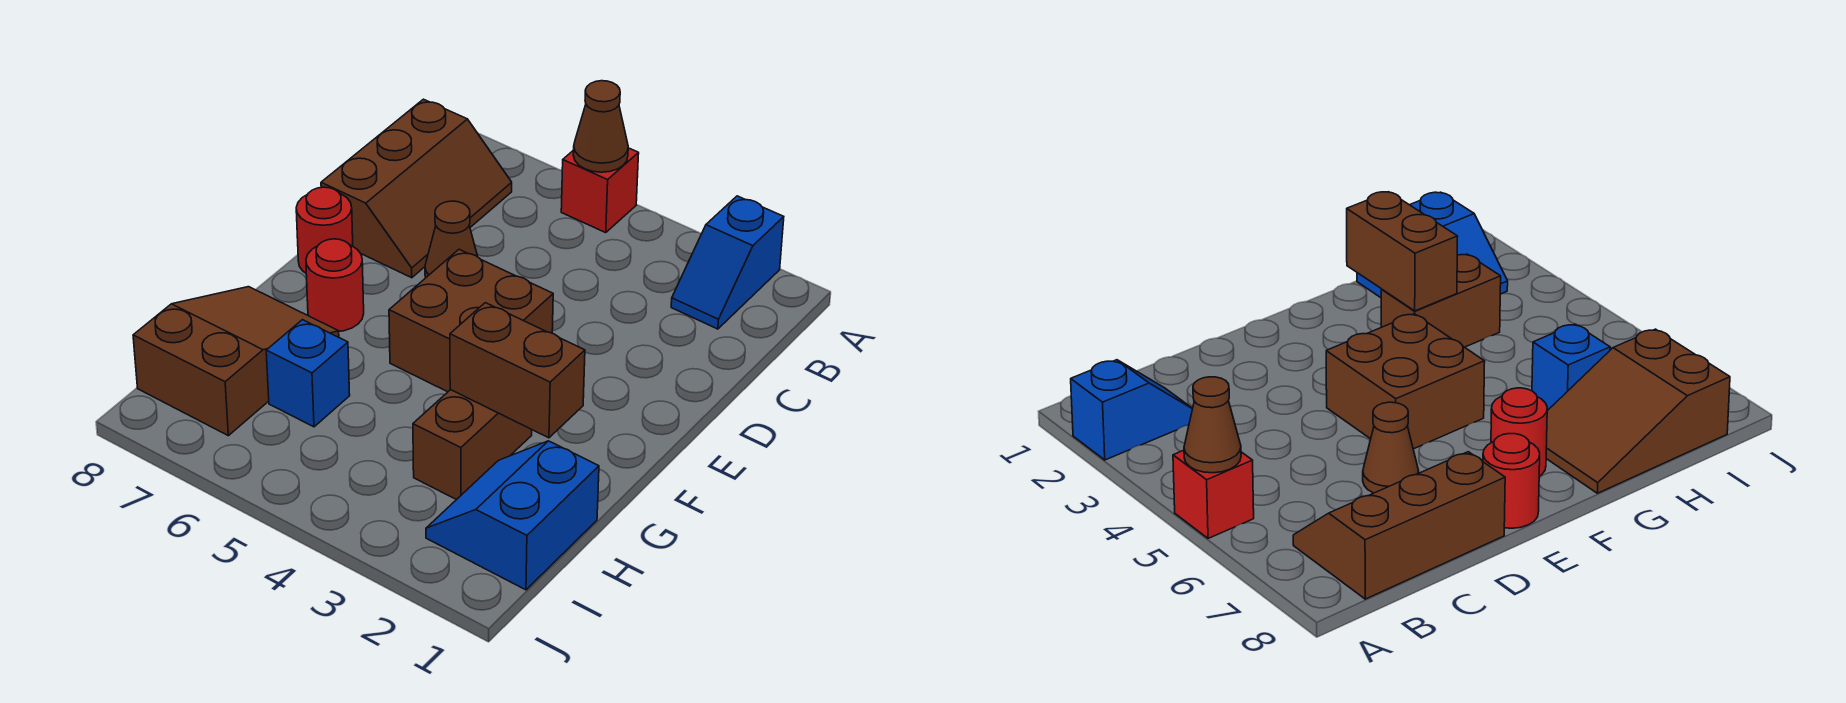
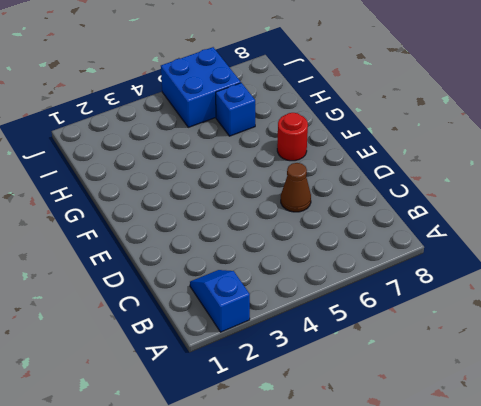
blue 2x2 brick [161,47,241,127] -> none
none -> red 1x1 brick [561,148,639,233]
none -> brown 2x3 slope [321,99,512,278]
none -> brown 2x2 brick [389,249,553,392]

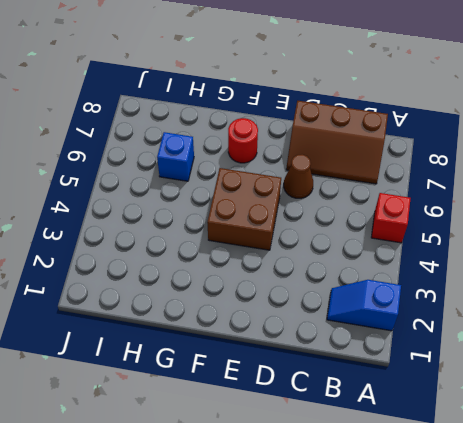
none -> red 1x1 round brick [296,187,353,273]
none -> brown 1x2 brick [413,390,532,500]
none -> brown 2x3 slope [133,287,339,436]

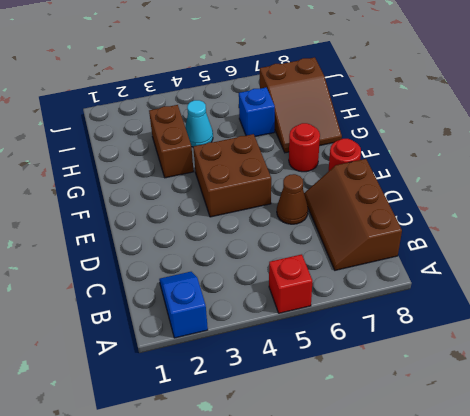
cyan 1x1 cone [185,100,213,147] -> none
none -> blue 2x2 slope [426,441,599,590]
none -> brown 1x1 cone [573,81,628,172]
none -> brown 1x2 brick [450,303,585,438]

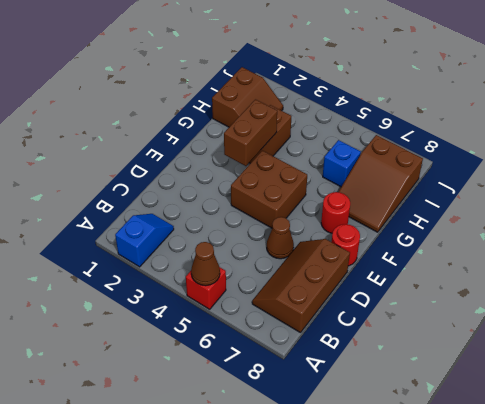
brown 1x2 brick [224,100,277,166] -> brown 1x2 brick turned to [450,303,585,438]
brown 2x2 slope [212,67,283,127] -> blue 2x2 slope [426,441,599,590]

